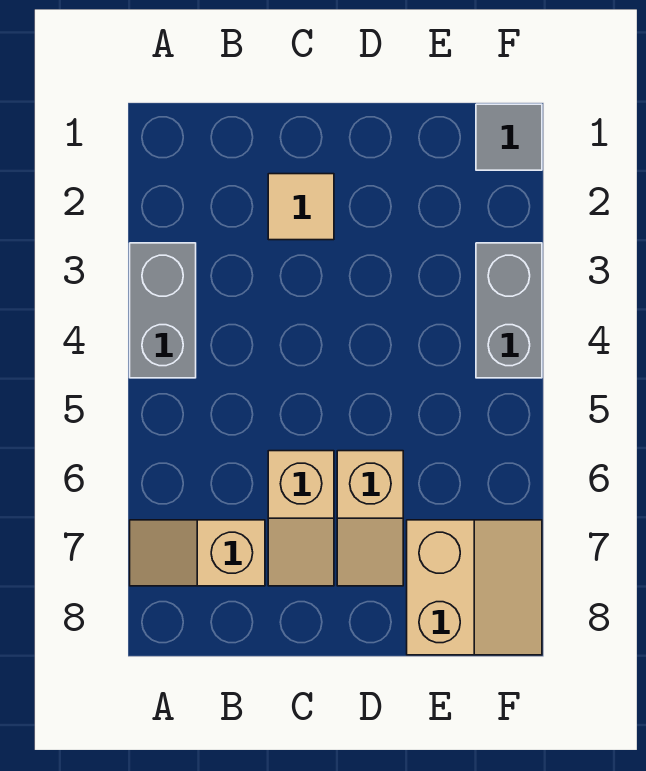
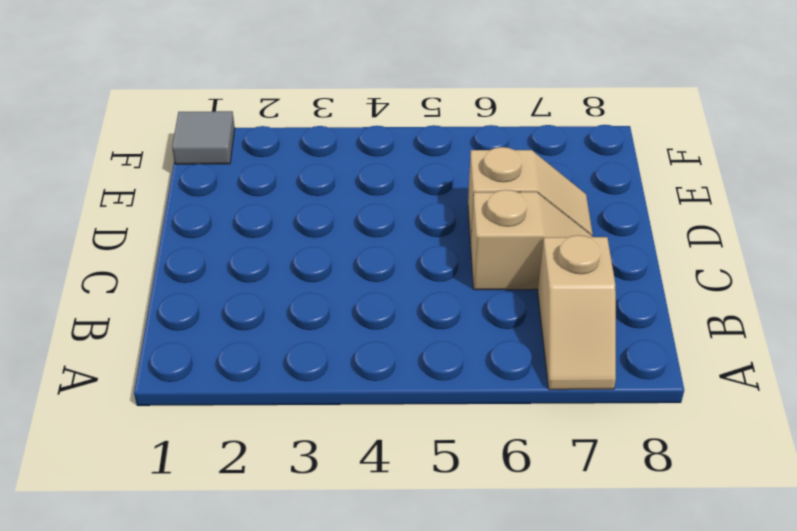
none -> grey 1x2 brick [130,243,196,378]
none -> tan 1x1 tile [268,174,334,240]

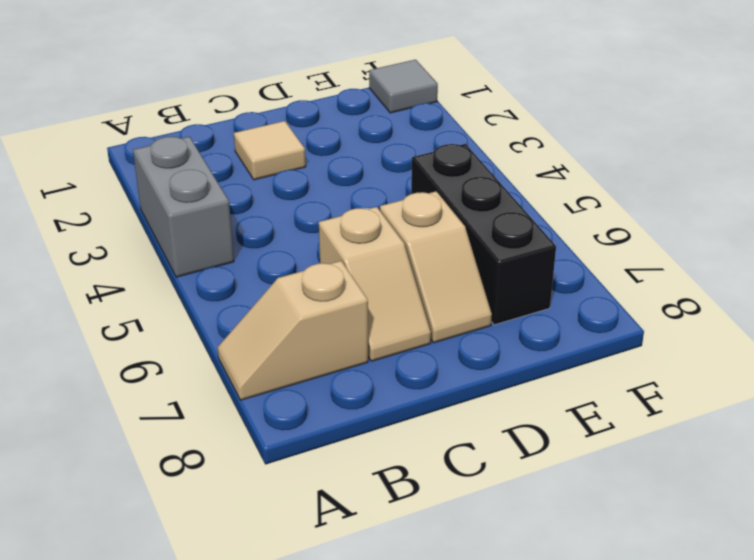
black 1x3 brick [411,144,556,325] -> tan 2x2 slope [407,520,542,655]
none -> grey 1x2 brick [476,243,542,378]

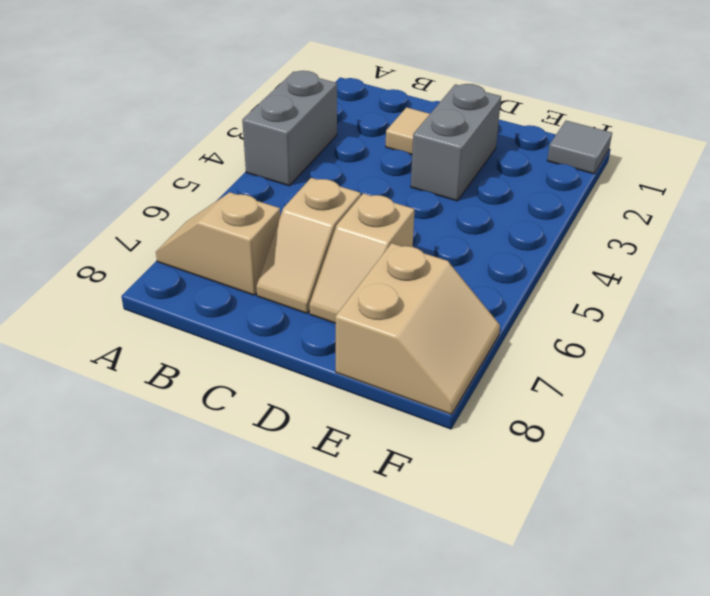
grey 1x2 brick [411,84,501,201] -> grey 1x2 brick moved to [476,243,542,378]

